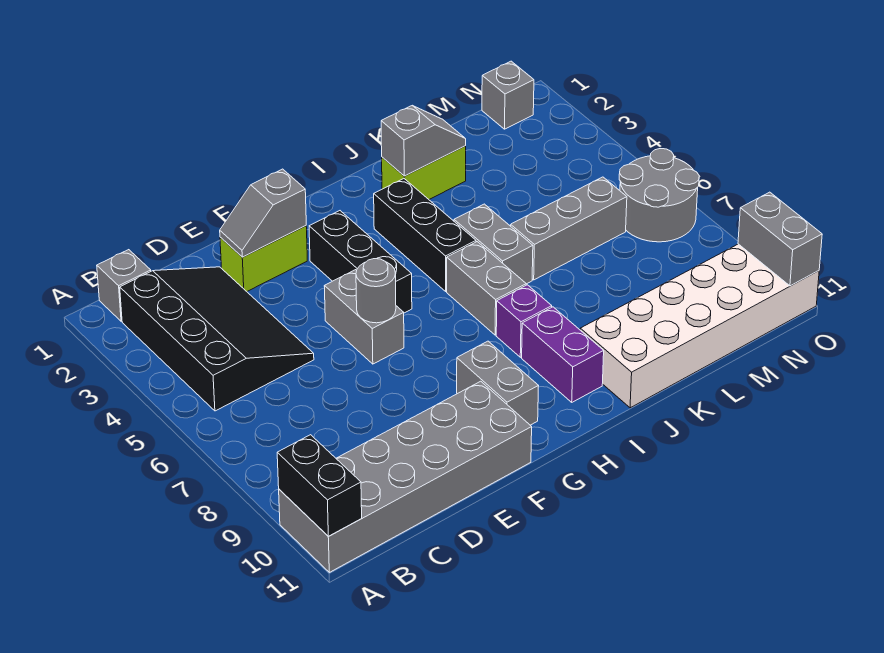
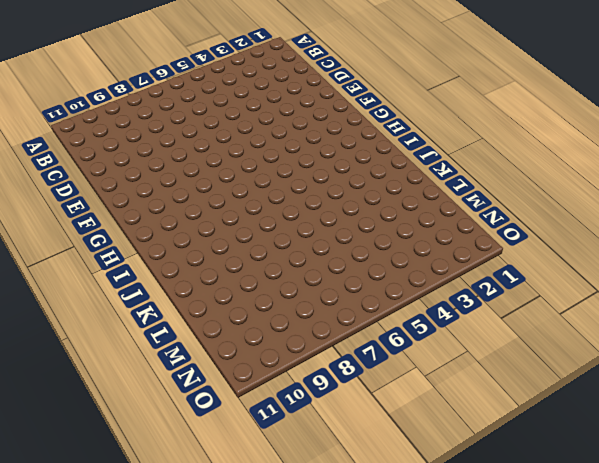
none -> grey 2x6 brick [279,381,532,572]
none -> grey 1x1 brick [97,250,151,321]
none -> black 3x4 slope [120,267,314,411]

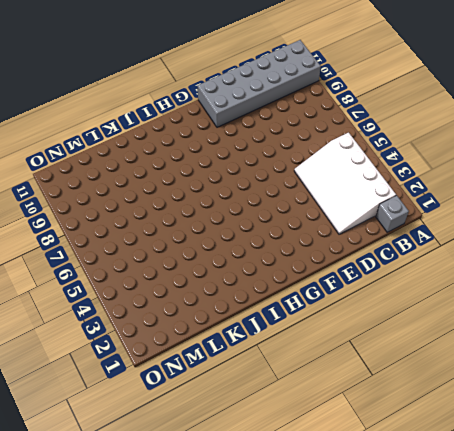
white 3x4 slope [294,133,396,234] -> black 3x4 slope [120,267,314,411]
none -> lime 1x2 brick [220,226,307,291]
none -> grey 1x2 brick [324,270,404,364]
none -> black 1x3 brick [309,211,412,313]

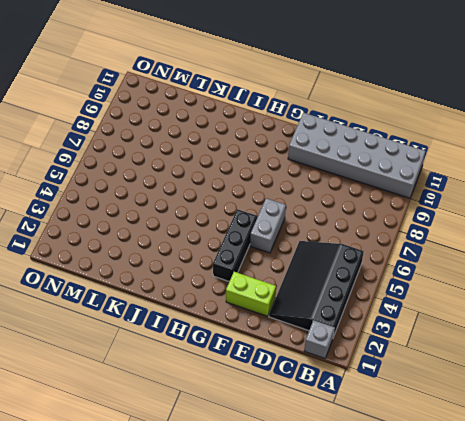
none -> grey 1x2 brick [457,341,538,425]
none -> black 1x3 brick [374,179,476,291]
none -> grey 1x2 brick [447,242,526,335]

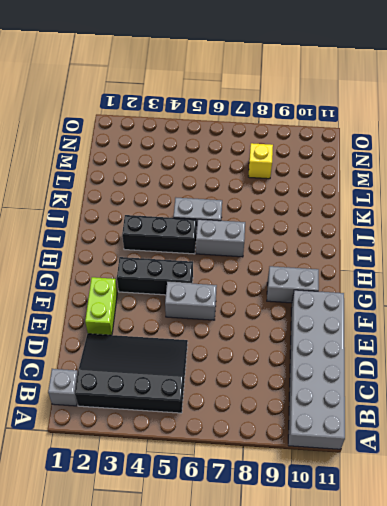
yellow 1x1 brick [248,143,273,179] -> none
none -> purple 1x1 brick [496,285,552,357]
none -> purple 1x2 brick [522,307,604,402]
none -> lime 1x2 brick [382,146,466,199]

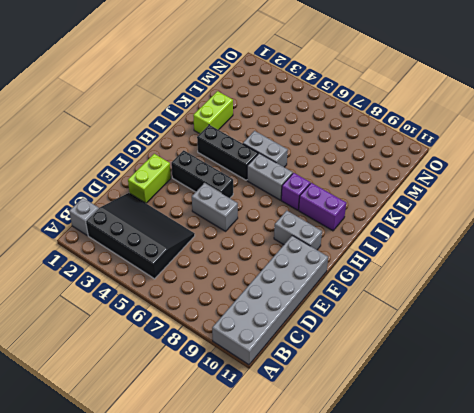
none -> white 2x6 brick [580,244,819,408]
none -> grey 1x3 brick [511,177,627,280]
none -> grey 1x1 brick [482,61,534,129]

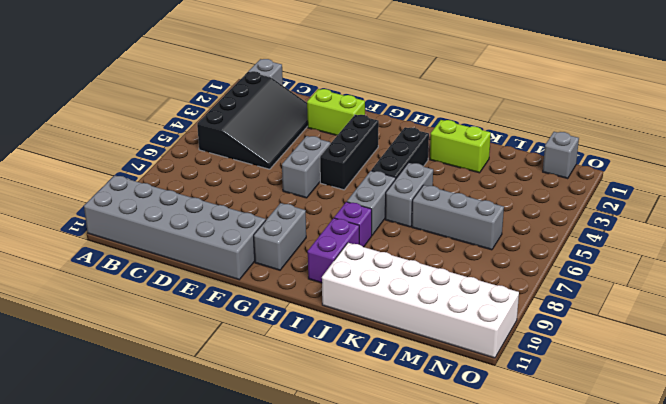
none -> grey 2x2 round brick [619,149,699,242]
none -> black 1x2 brick [277,435,362,536]
none -> grey 1x2 slope [220,169,306,257]

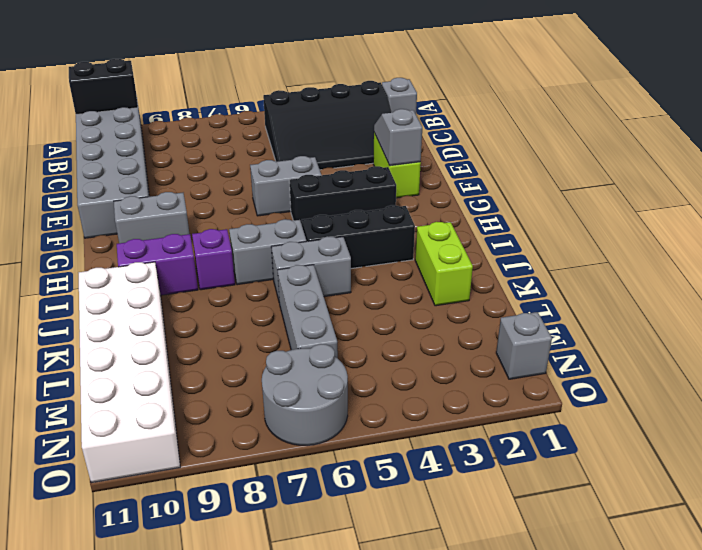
none -> grey 1x1 round brick [356,259,396,323]
none -> grey 1x2 slope [381,106,466,176]
none -> grey 1x2 brick [738,192,822,286]

